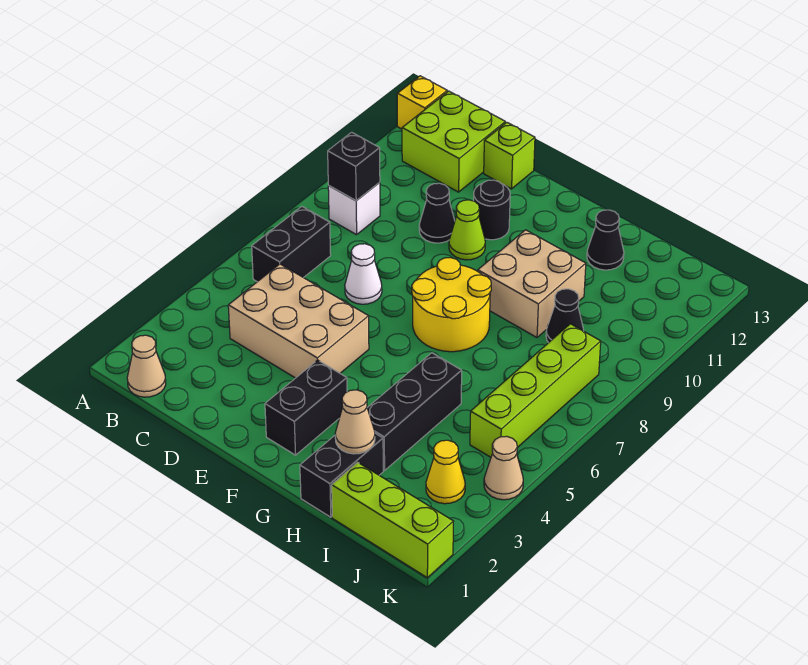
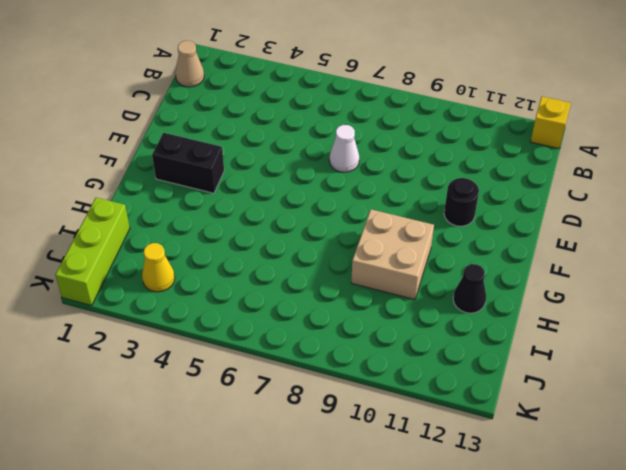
none -> black 1x2 brick [252,207,331,282]
none -> white 1x1 brick [328,182,380,235]
none -> lime 2x2 brick [402,91,505,192]

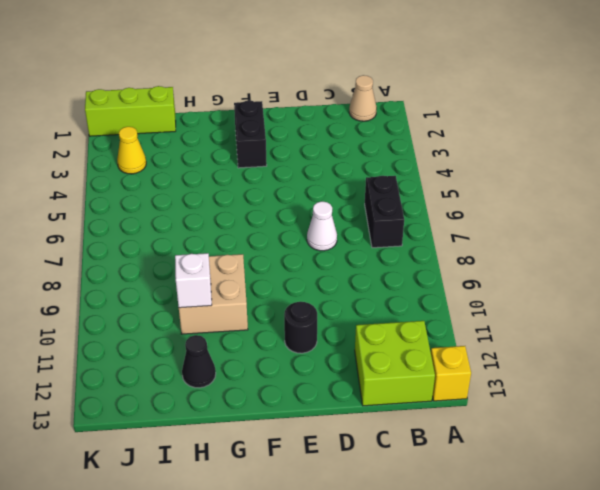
white 1x1 brick [175,253,212,308] -> white 1x1 brick moved to [328,182,380,235]
none -> tan 2x3 brick [228,264,369,378]
none -> black 1x1 cone [419,183,455,243]
none -> lime 1x1 brick [484,122,535,189]

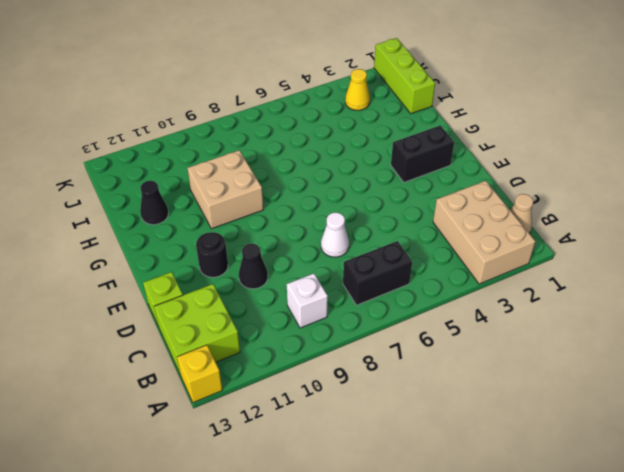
tan 2x3 brick [433,181,535,284] -> tan 2x3 brick moved to [228,264,369,378]
none -> lime 1x1 cone [449,200,485,260]
none -> yellow 2x2 round brick [412,258,491,352]
none -> black 1x2 brick [300,433,383,517]

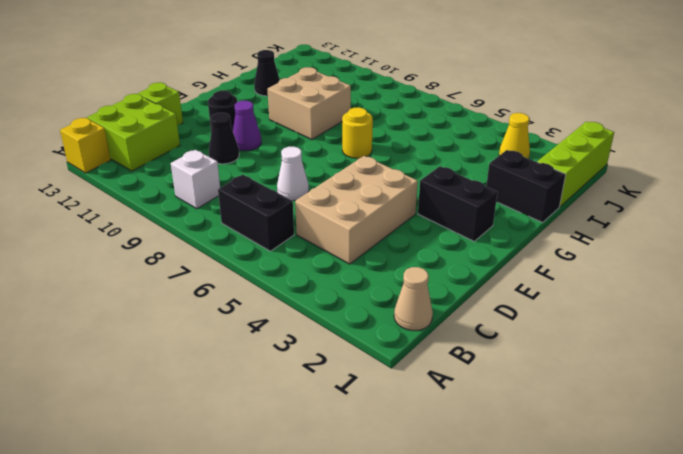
purple 1x1 cone [233,101,261,151] -> lime 1x1 cone [449,200,485,260]
yellow 1x1 round brick [342,107,373,158] -> yellow 2x2 round brick [412,258,491,352]
none -> black 1x3 brick [367,353,462,470]
none -> black 1x1 cone [546,289,584,343]
none -> lime 1x4 brick [470,324,601,457]

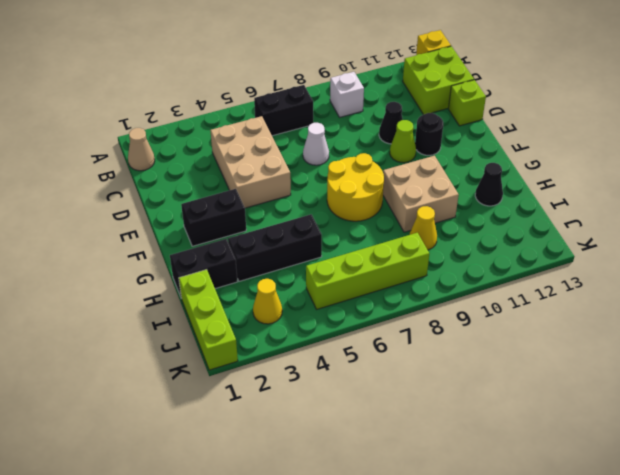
yellow 1x1 cone [410,206,437,250] -> black 1x1 cone [546,289,584,343]
none -> tan 1x1 cone [484,436,523,500]
none -> black 1x1 brick [328,132,380,201]
none -> tan 1x1 cone [335,390,375,454]

